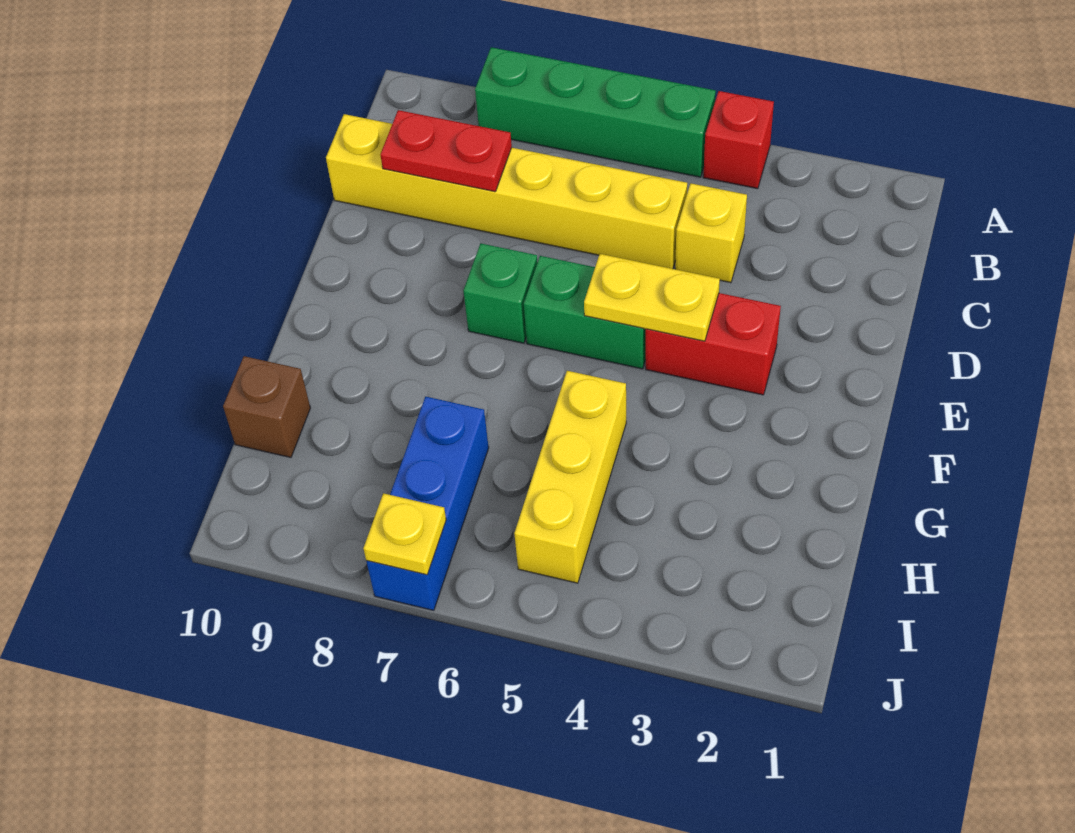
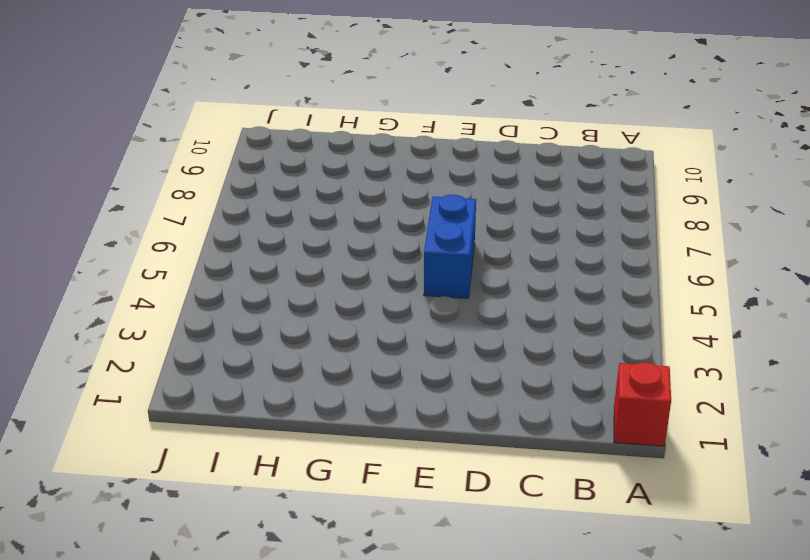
red 1x1 brick [614,363,671,446] -> red 1x1 brick moved to [703,91,774,189]
blue 1x2 brick [424,195,476,298] -> green 1x2 brick [524,256,646,369]
none -> green 1x4 brick [475,47,716,177]
none -> yellow 1x1 brick [675,183,747,283]
none -> yellow 1x6 brick [326,114,687,269]

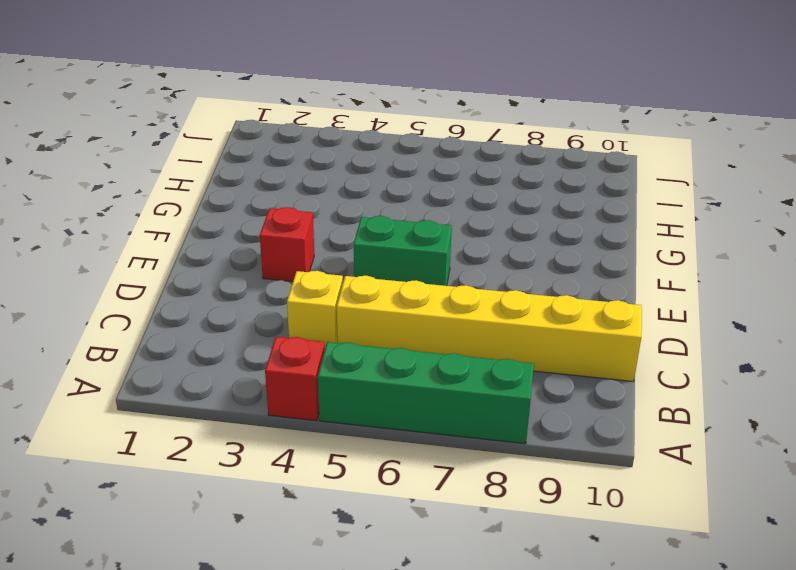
red 1x1 brick [260,207,314,282] -> red 1x2 brick [646,293,781,395]
none -> green 1x1 brick [463,243,537,343]
none -> yellow 1x3 brick [514,371,626,583]
none -> blue 1x3 brick [366,397,489,610]

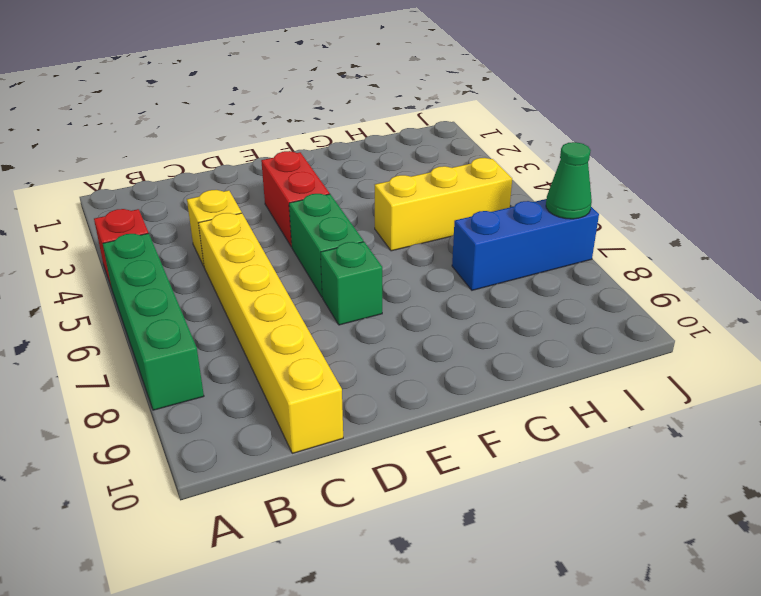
green 1x1 cone [546,142,592,219] -> yellow 1x1 plate [363,493,446,575]
none -> brown 1x1 brick [223,356,310,458]
none -> red 1x2 plate [380,110,512,192]
none -> yellow 1x2 plate [584,254,720,341]

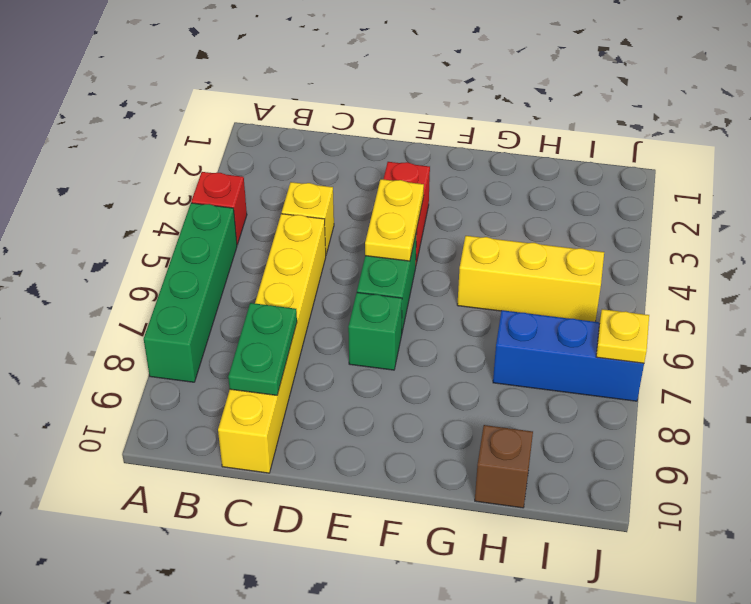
green 1x2 plate [228,303,297,395] -> red 1x2 plate [380,110,512,192]

